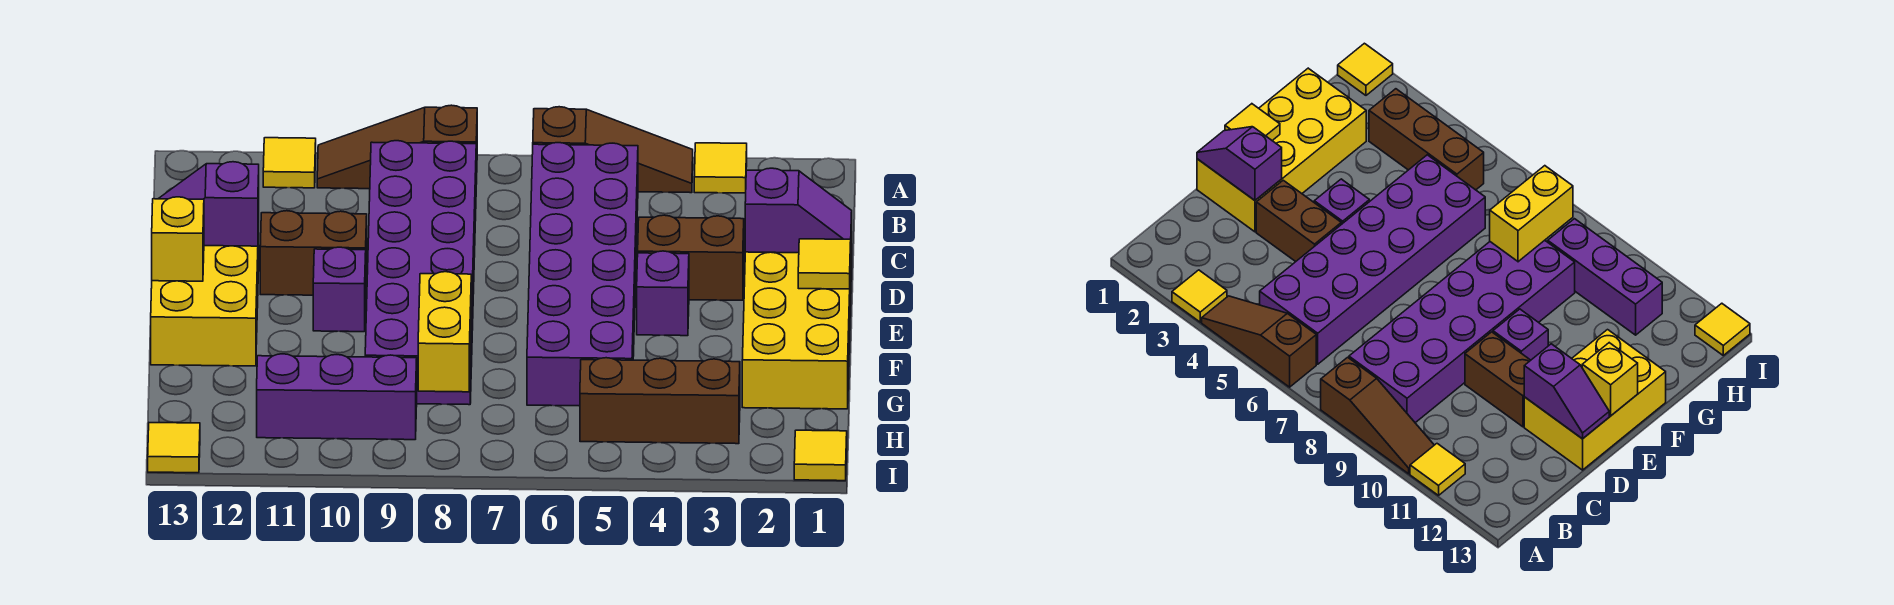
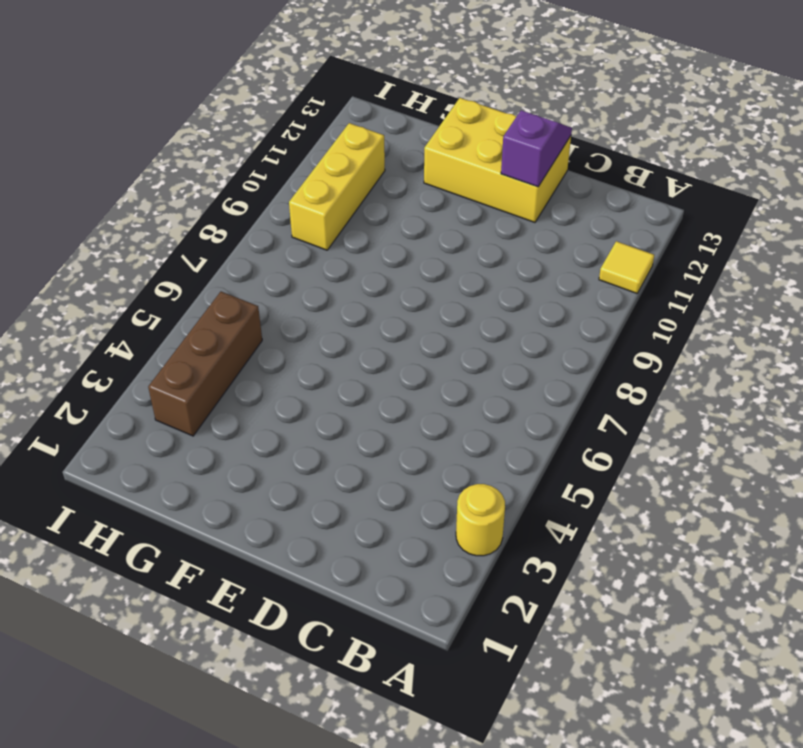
yellow 1x1 round brick [456,484,505,556] -> yellow 1x1 tile [694,143,747,193]
yellow 1x3 brick [289,123,385,250] -> purple 1x3 brick [257,354,417,440]
none -> brown 1x3 slope [533,107,693,193]
none -> brown 1x3 slope [317,105,477,189]
none -> purple 2x6 brick [527,143,638,406]

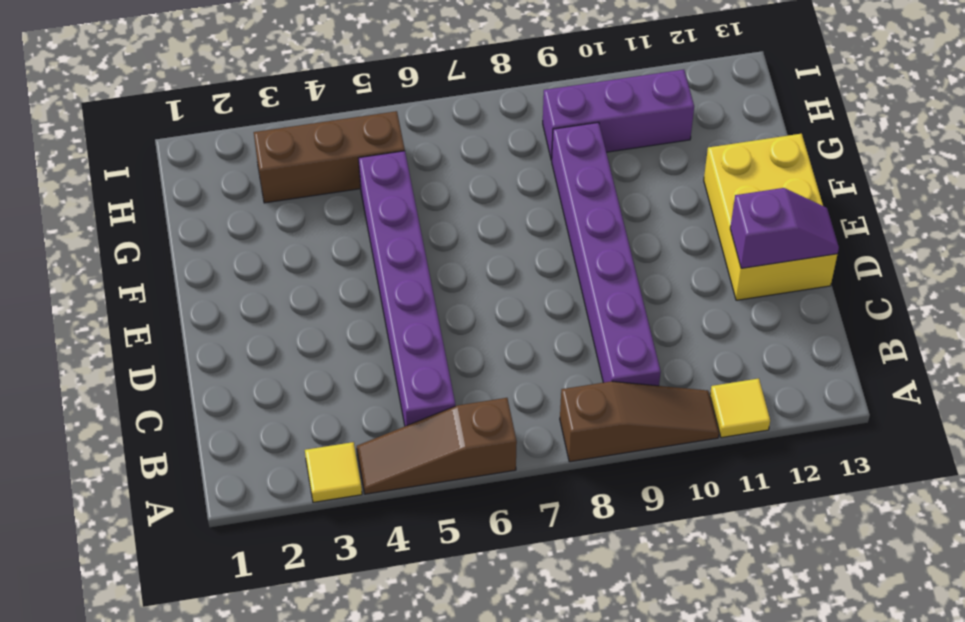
purple 1x6 brick [359,151,455,426] -> purple 2x6 brick [527,143,638,406]
purple 1x6 brick [552,122,661,386] -> purple 2x6 brick [365,141,476,405]
none -> yellow 2x4 brick [742,222,852,409]
none -> brown 1x2 brick [638,215,744,300]
none -> brown 1x2 brick [260,211,367,295]

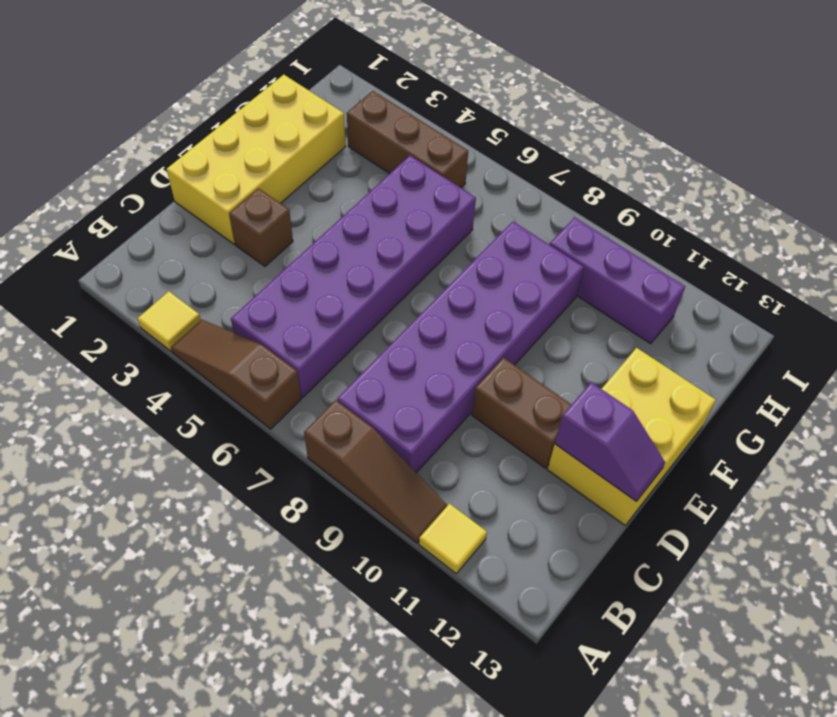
brown 1x1 brick [229,188,293,266] -> brown 1x2 brick [638,215,744,300]
none -> purple 1x1 brick [637,251,689,336]
none -> purple 1x1 brick [313,247,366,332]
none -> yellow 1x1 tile [794,430,847,481]

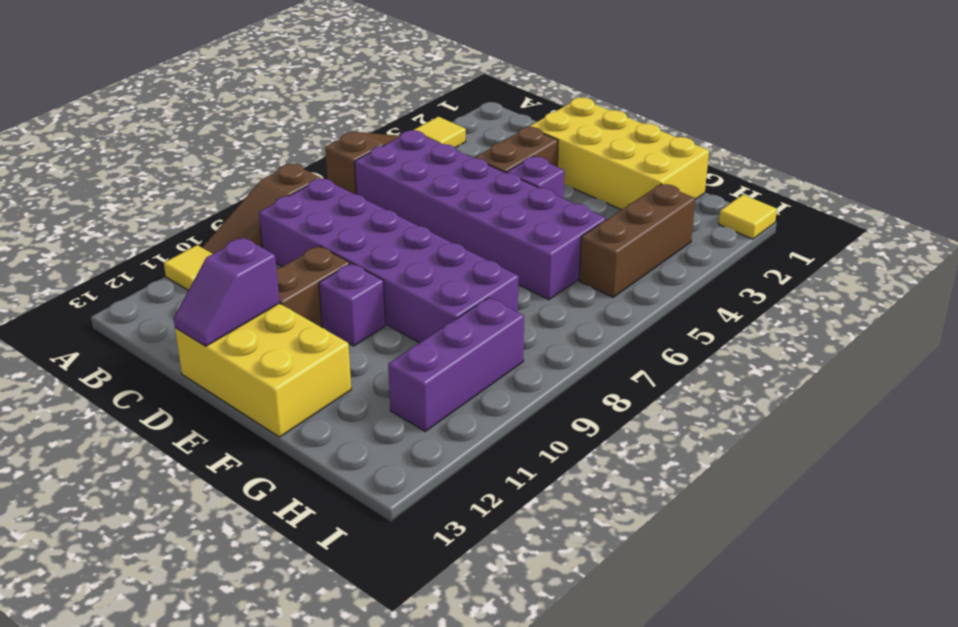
none -> yellow 1x1 tile [148,423,200,473]
none -> purple 1x2 slope [745,168,852,253]
none -> yellow 1x1 tile [798,239,851,289]

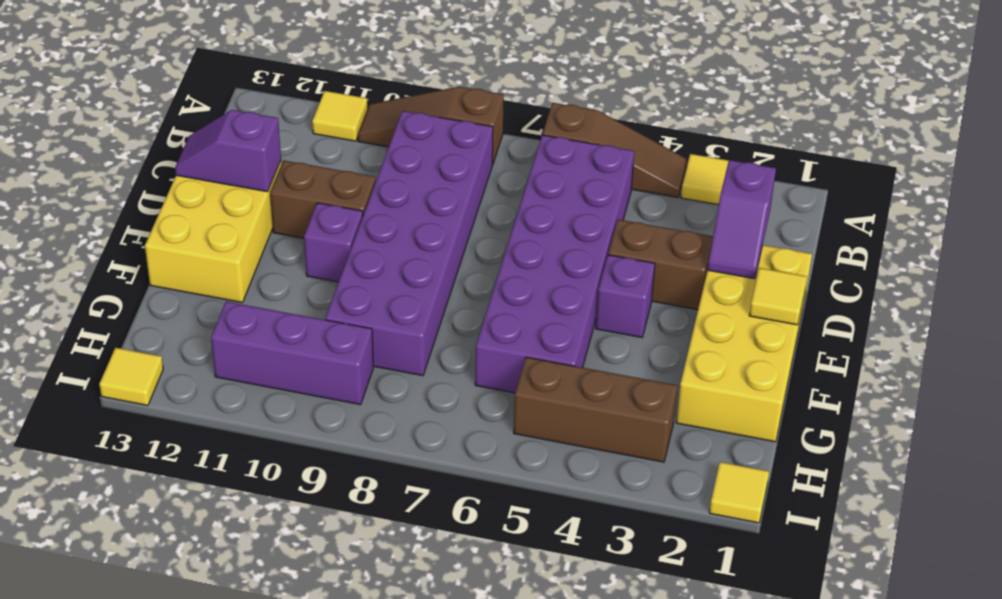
purple 1x2 slope [708,160,776,279] -> purple 1x2 slope turned to [745,168,852,253]
none -> yellow 1x1 brick [152,197,204,281]
none -> yellow 1x2 brick [418,272,471,392]

